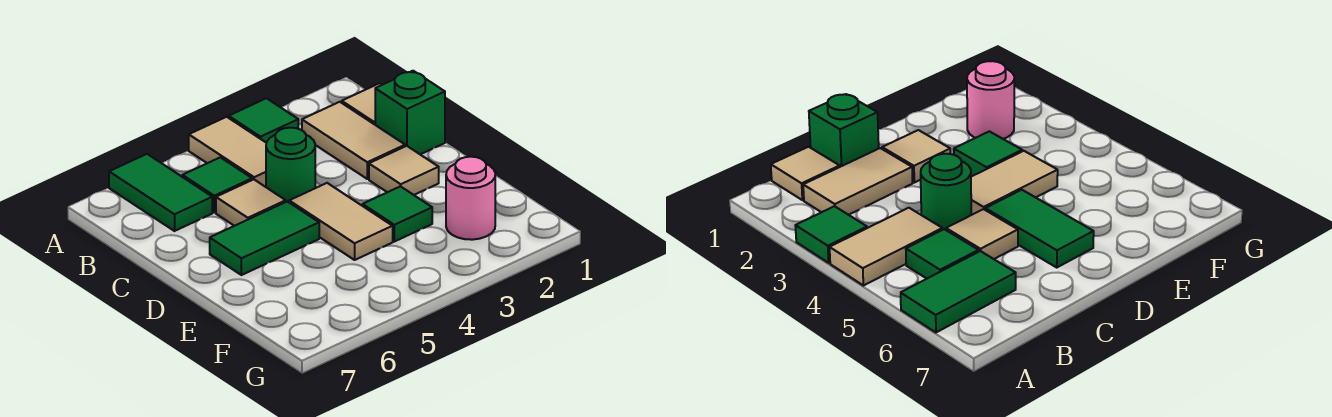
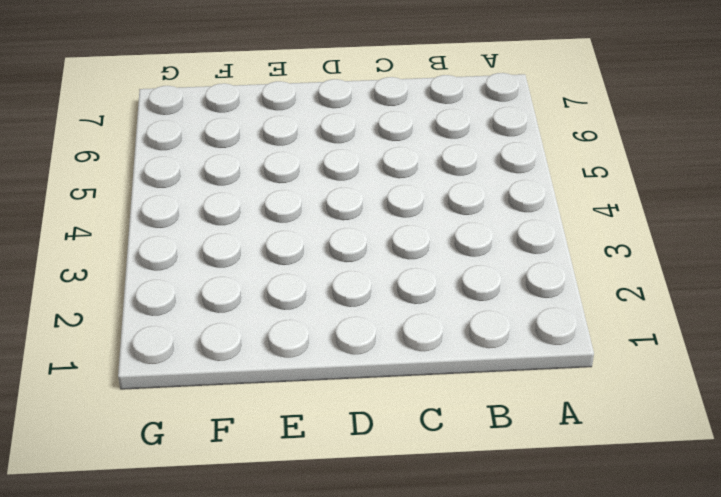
none -> green 1x1 tile [229,98,298,143]
none -> tan 1x2 tile [189,117,266,187]
none -> green 1x2 tile [109,154,212,231]

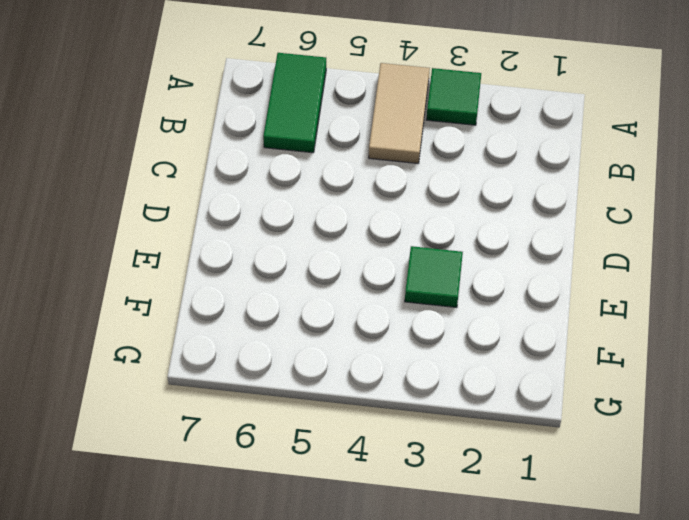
none -> tan 1x1 tile [342,83,382,124]
none -> tan 1x2 tile [302,102,405,179]
none -> green 1x1 tile [182,157,252,212]

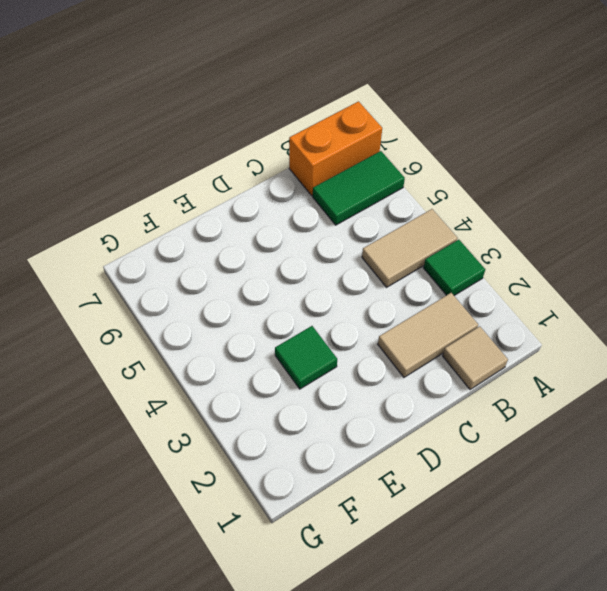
orange 1x2 brick [289,102,382,195] -> none
none -> green 1x1 tile [182,157,252,212]
none -> green 1x1 brick [375,71,445,155]
none -> green 1x1 round brick [266,128,315,202]

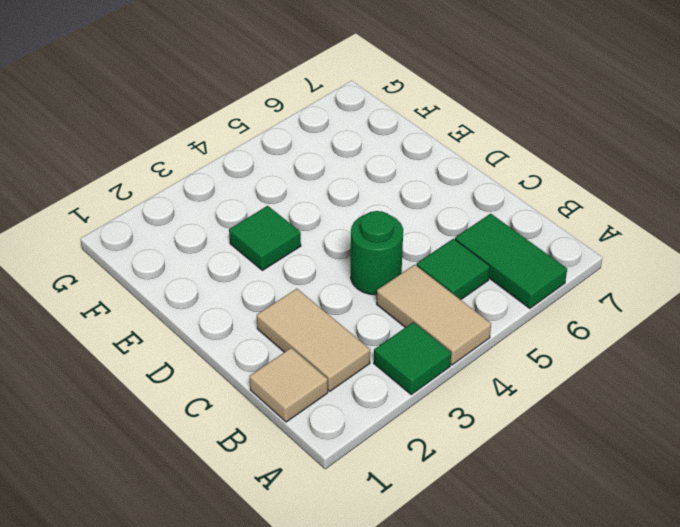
none -> green 1x1 brick [375,71,445,155]
none -> tan 1x1 tile [216,179,286,226]
none -> tan 1x1 tile [369,146,439,195]

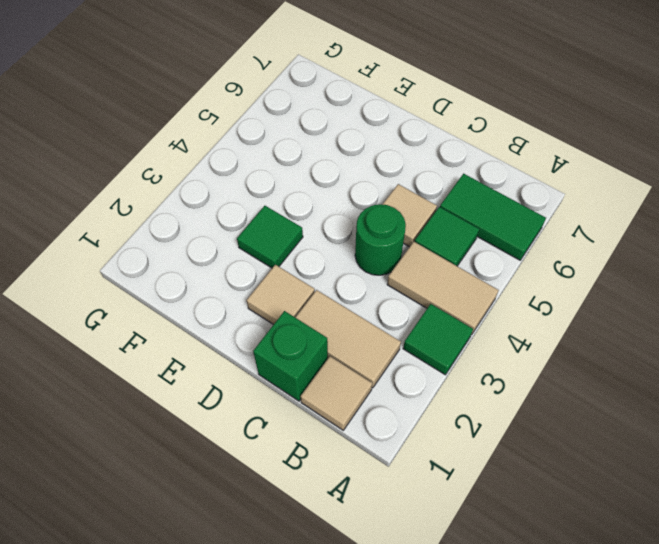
none -> tan 1x2 tile [289,183,393,260]
none -> green 1x2 tile [210,201,319,275]
none -> pink 1x1 round brick [446,157,495,240]

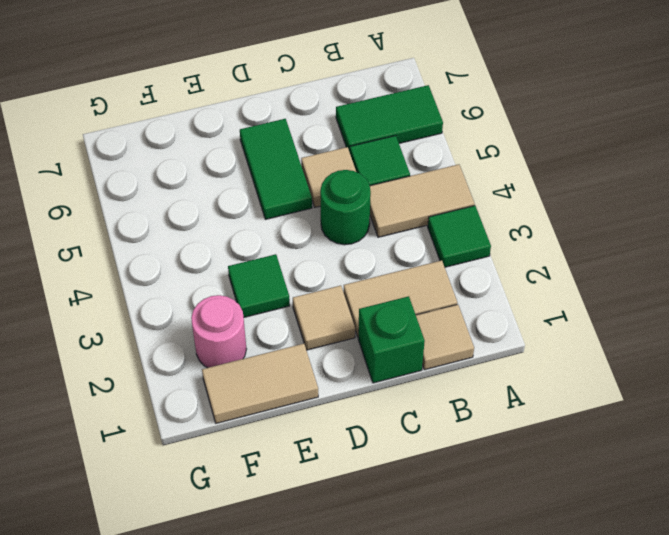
tan 1x2 tile [202,344,318,423] -> tan 1x2 tile moved to [289,183,393,260]

